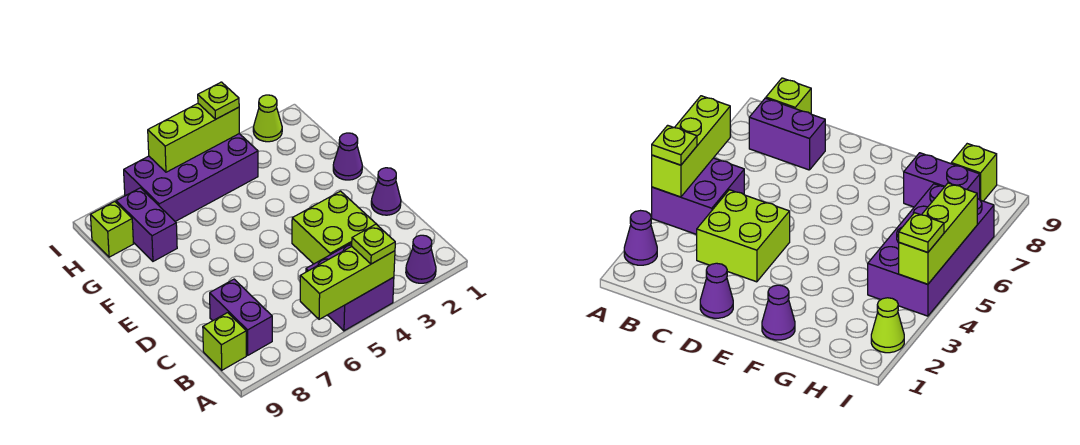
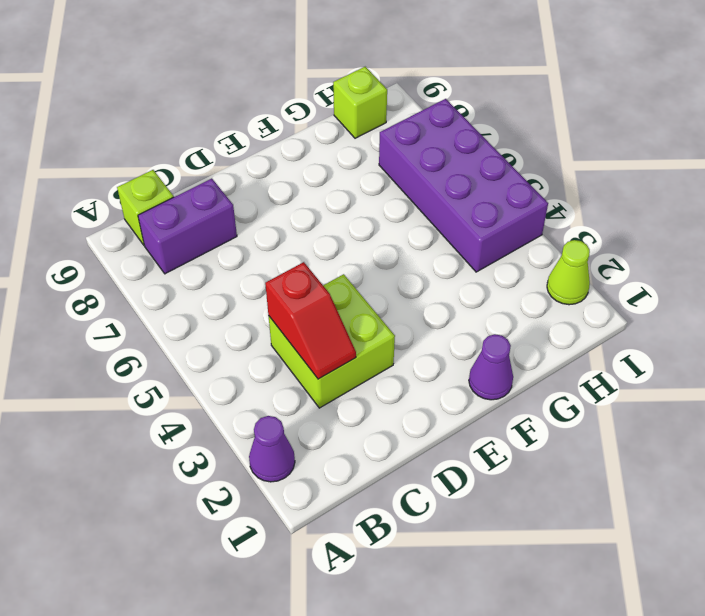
red 1x2 slope [265,262,356,379] -> none
none -> purple 2x2 brick [306,243,394,331]
none -> purple 1x1 cone [371,168,401,215]
none -> purple 1x2 brick [116,188,177,261]

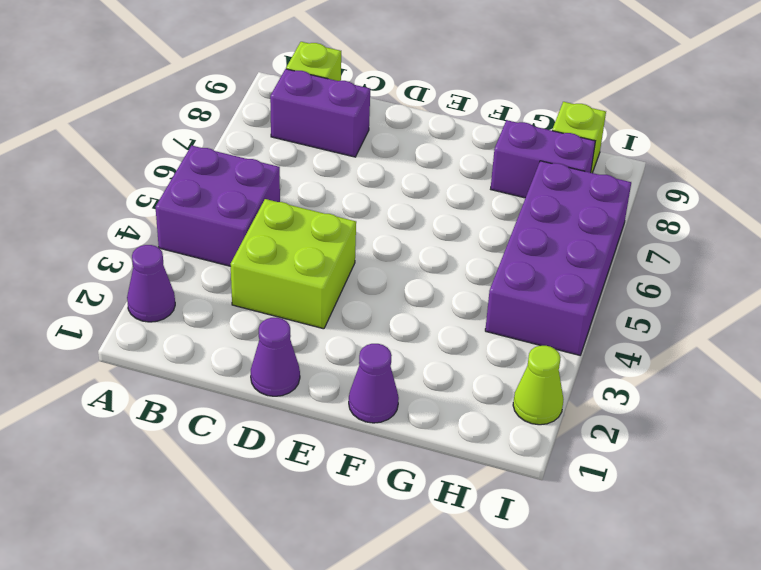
none -> lime 1x3 brick [300,247,395,319]
none -> lime 1x3 brick [148,104,239,172]
none -> lime 1x1 plate [352,224,395,264]

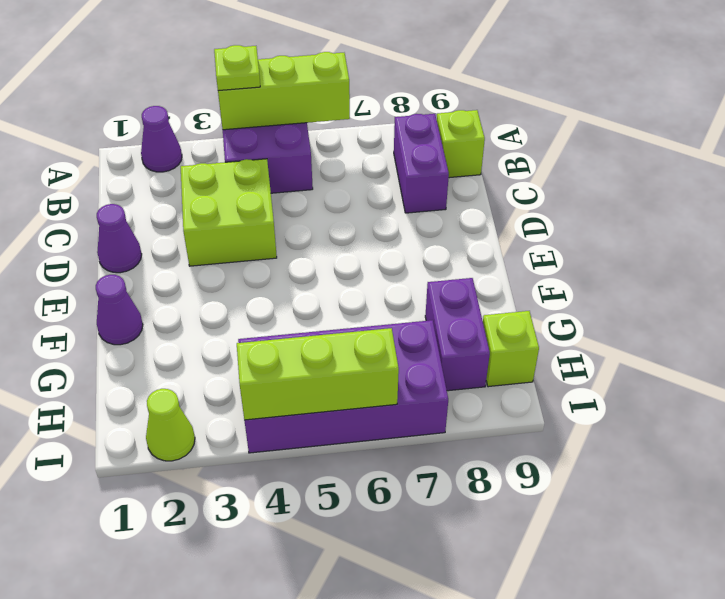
none -> lime 1x1 plate [198,82,239,119]

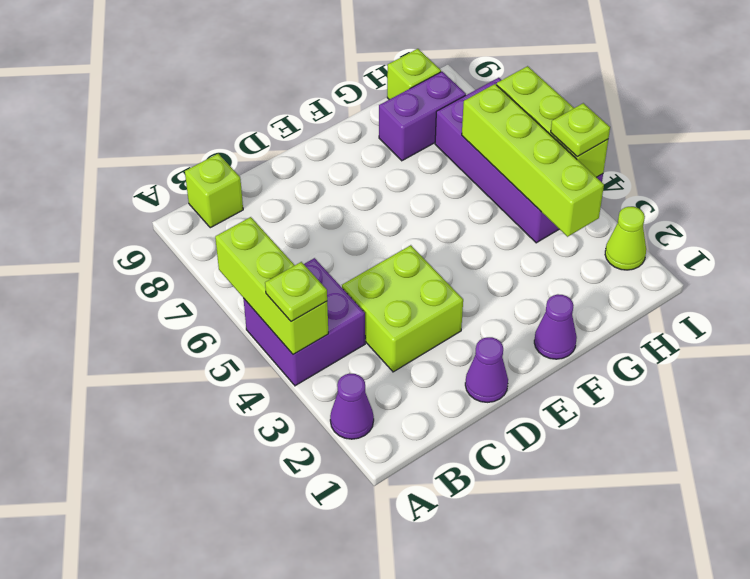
lime 1x4 brick [462,84,604,237] -> none
none -> purple 1x2 brick [210,279,272,355]

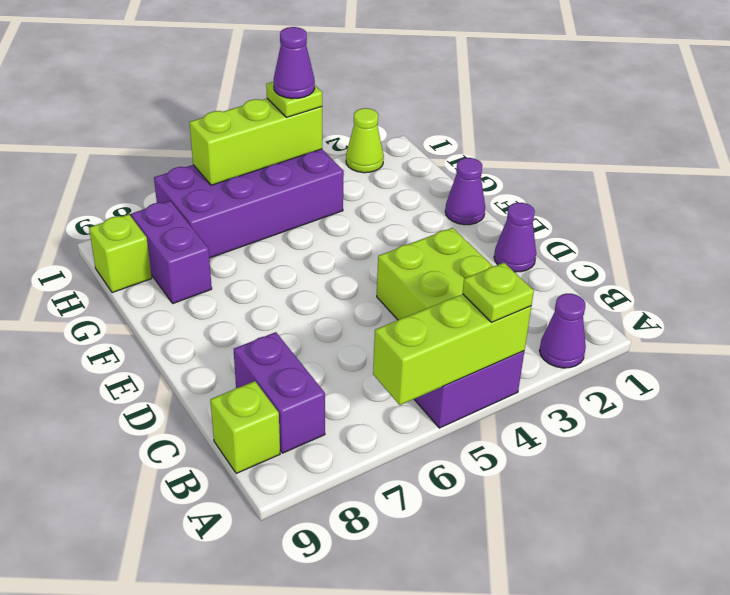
purple 1x1 cone [274,27,315,99] -> none

